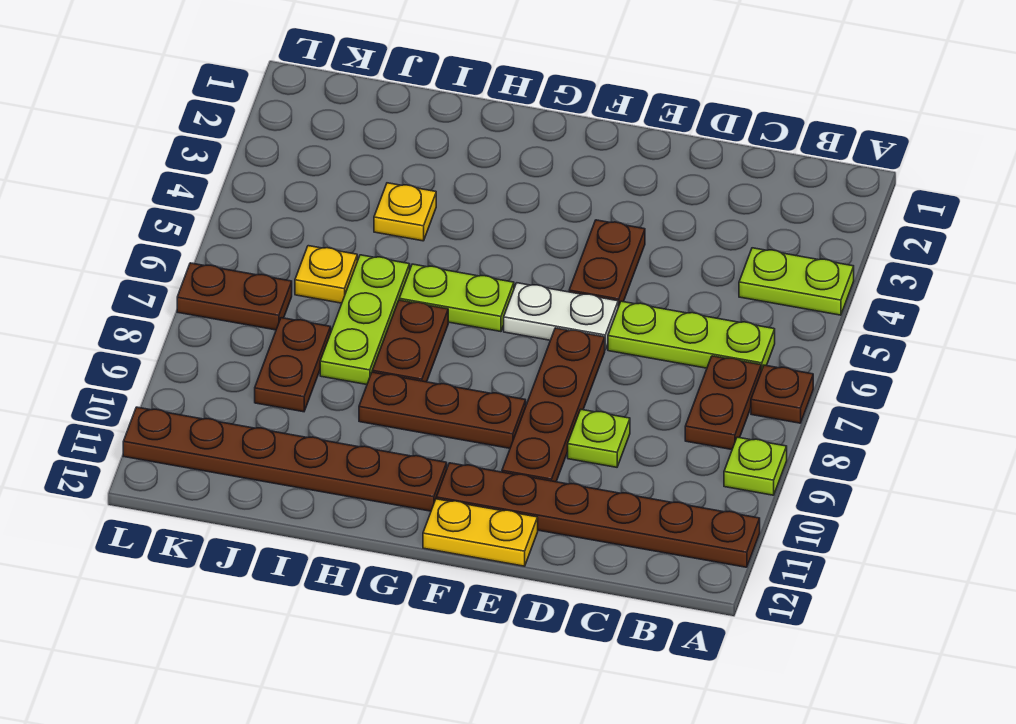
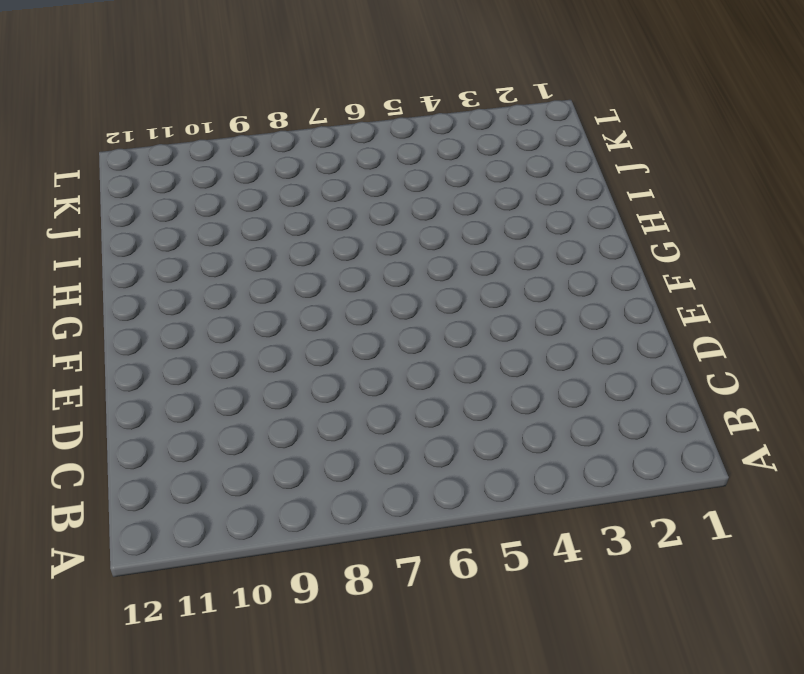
none -> lime 1x2 plate [739,248,854,315]
none -> brown 1x1 plate [751,365,813,423]
none -> lime 1x1 plate [724,437,787,495]

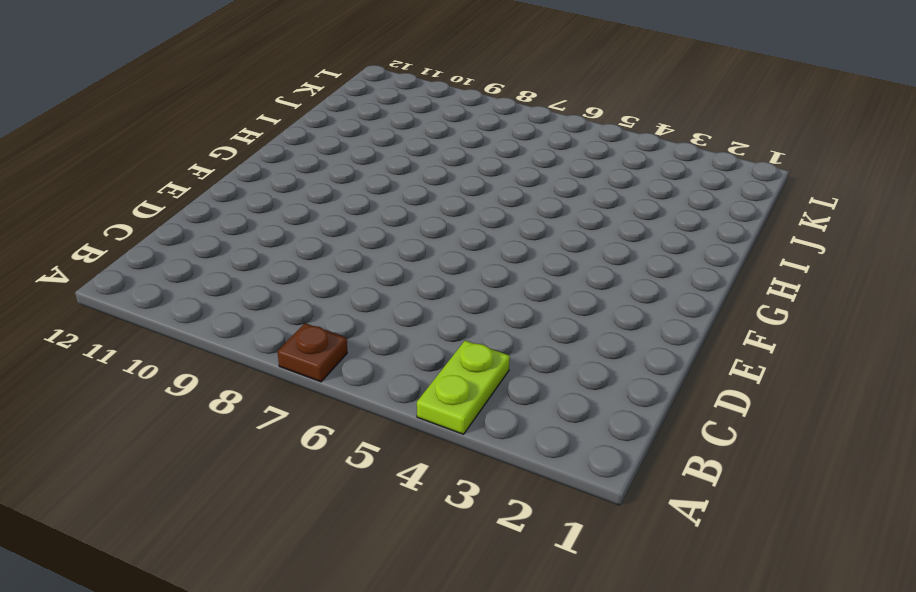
none -> lime 1x1 plate [724,437,787,495]
none -> brown 1x6 plate [436,463,760,567]
none -> lime 1x3 plate [608,301,775,371]

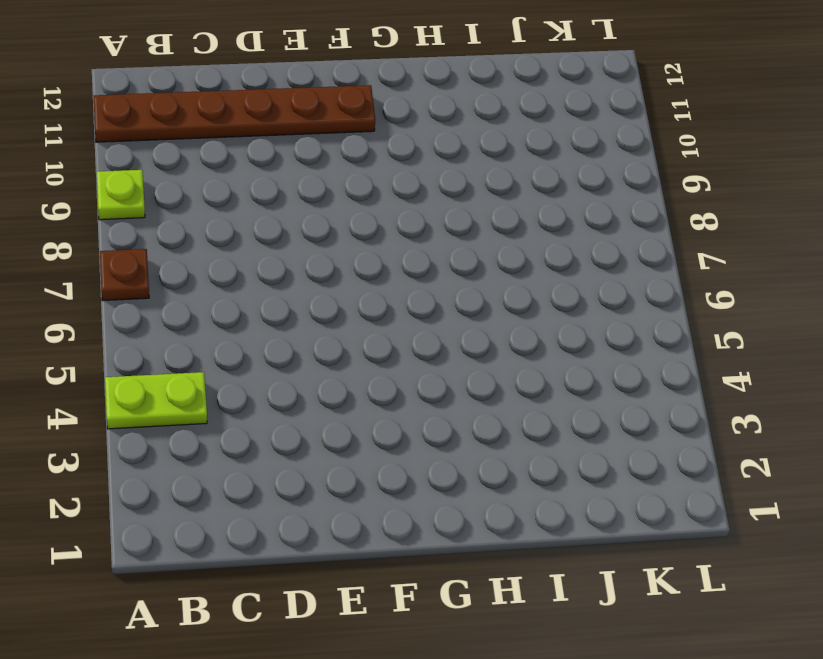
none -> lime 1x3 plate [608,301,775,371]
none -> brown 1x2 plate [685,356,761,449]
none -> lime 1x1 plate [568,410,630,467]

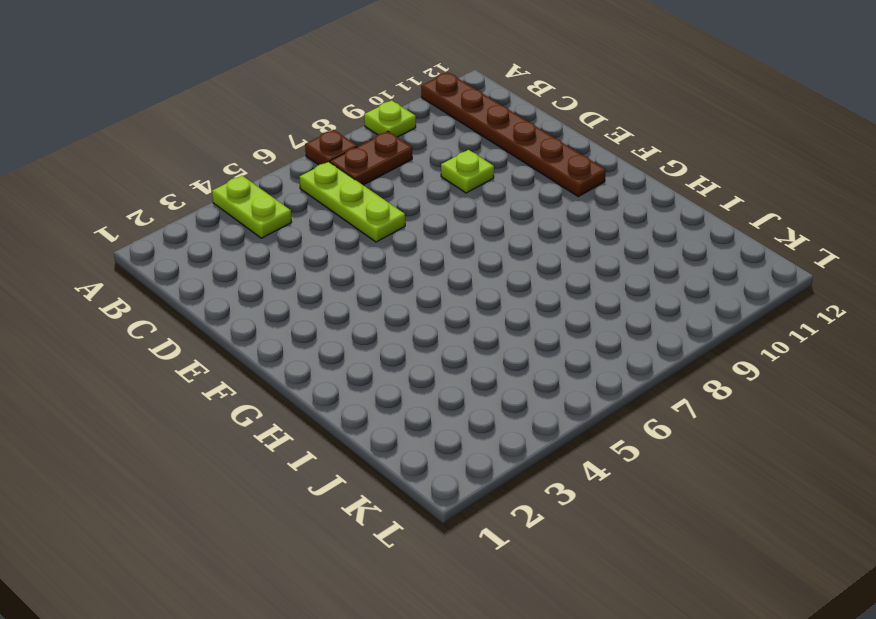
none -> brown 1x2 plate [569,220,645,307]
none -> white 1x2 plate [504,283,618,350]
none -> brown 1x4 plate [502,328,605,482]

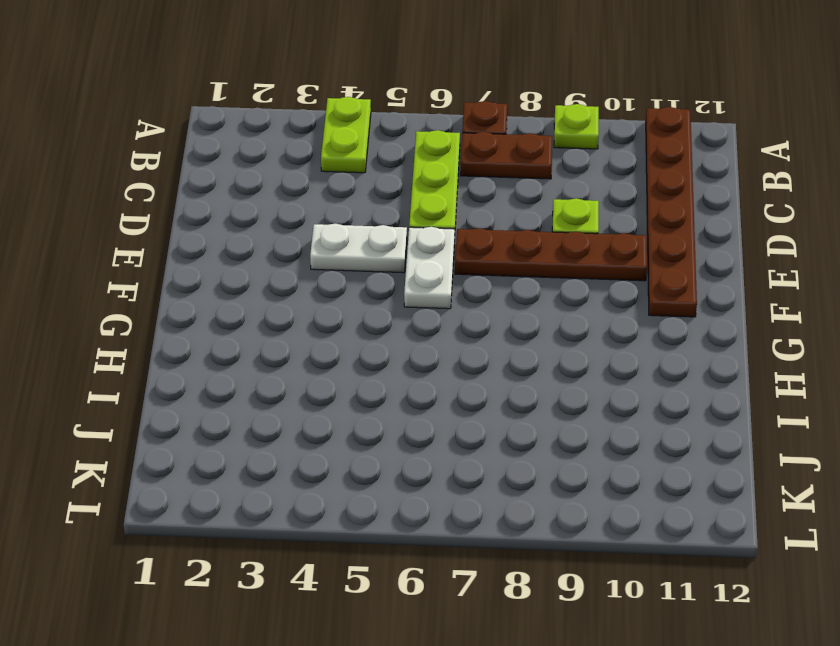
white 1x2 plate [310,224,407,273] -> brown 1x2 plate [569,220,645,307]
none -> yellow 1x2 plate [423,499,538,566]
none -> brown 1x3 plate [359,372,526,448]
none -> lime 1x2 plate [399,264,514,332]

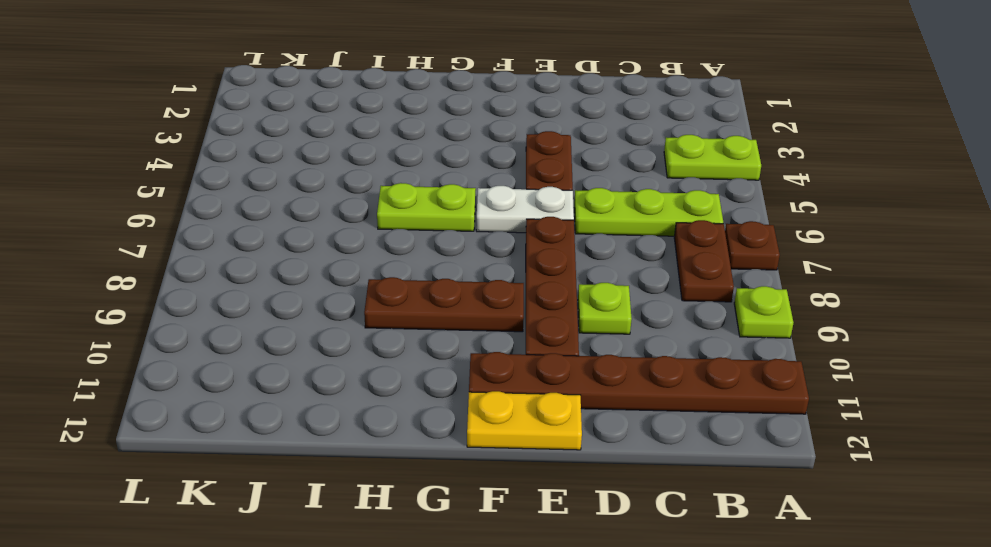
none -> brown 1x6 plate [123,407,447,511]
none -> brown 1x2 plate [372,300,448,382]
none -> yellow 1x1 plate [374,183,436,241]

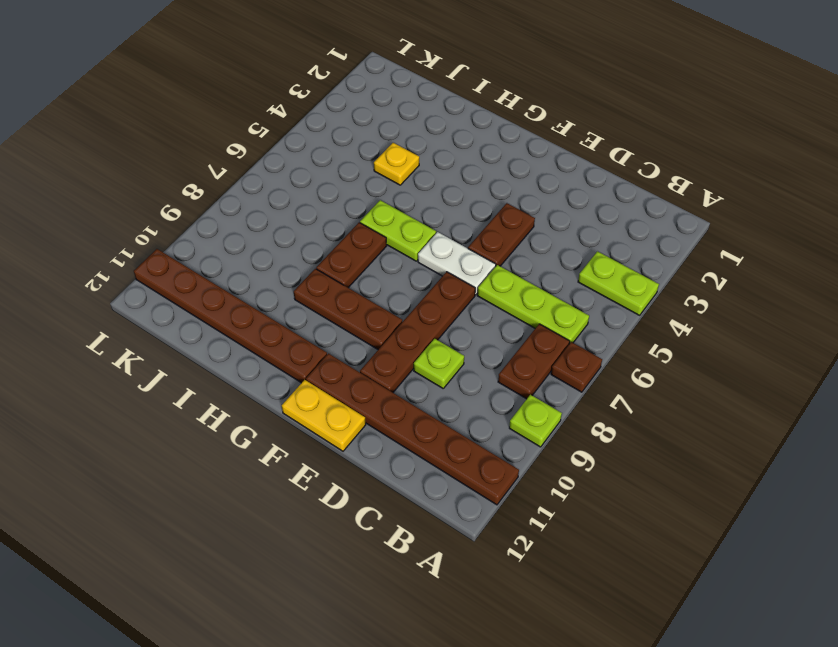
none -> lime 1x3 plate [320,255,410,385]
none -> yellow 1x1 plate [295,246,357,303]
none -> brown 1x2 plate [255,318,331,412]

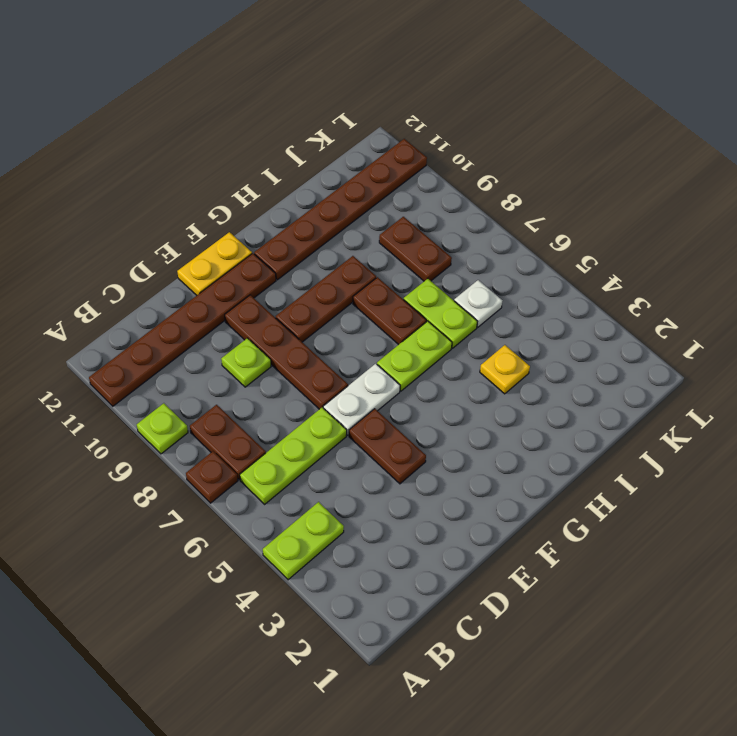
lime 1x2 plate [404,279,477,348] -> lime 1x3 plate [320,255,410,385]
white 1x1 plate [454,280,502,327] -> yellow 1x1 plate [295,246,357,303]
none -> brown 1x2 plate [177,263,292,330]

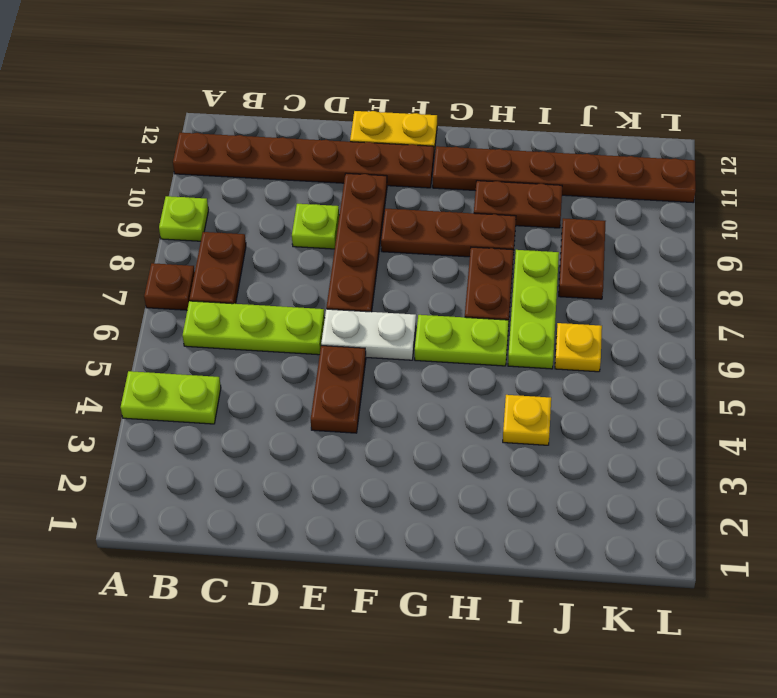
brown 1x2 plate [474,181,562,228] -> brown 1x2 plate moved to [177,263,292,330]

